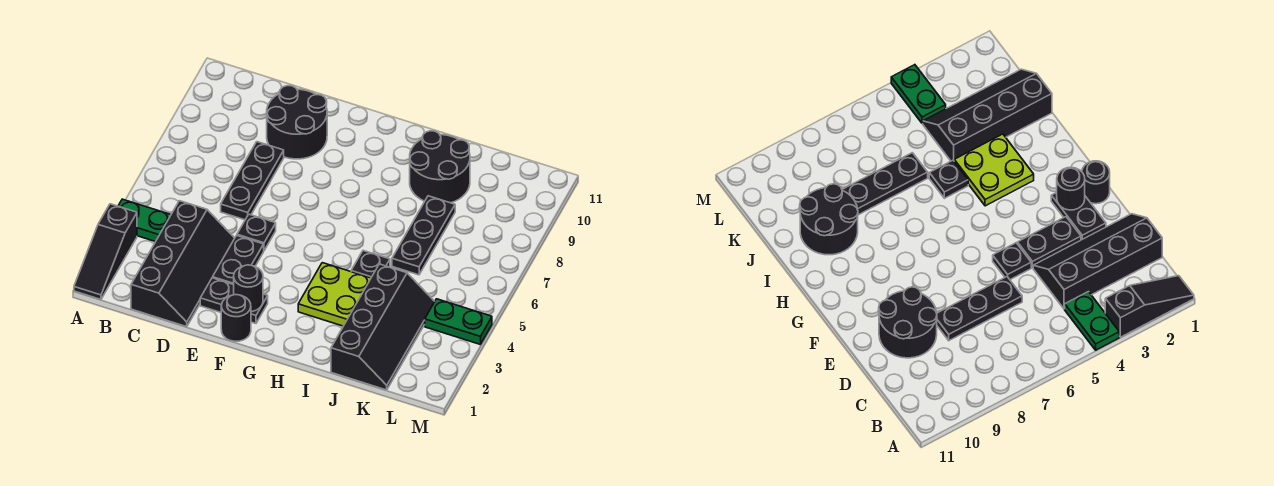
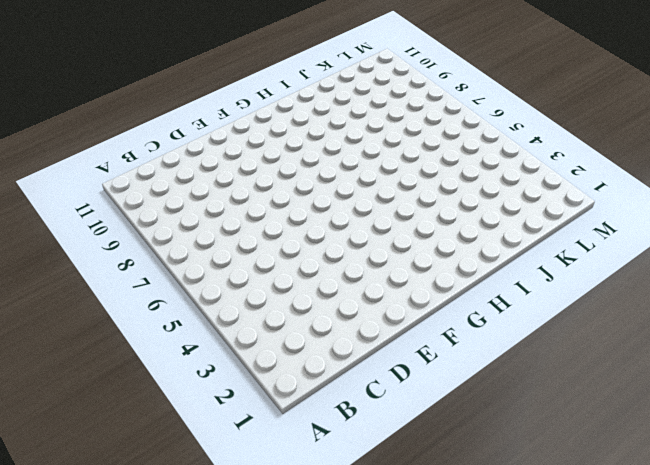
none -> black 1x3 slope [74,204,137,299]
none -> green 1x2 plate [118,199,171,242]
none -> black 2x4 slope [131,201,235,327]

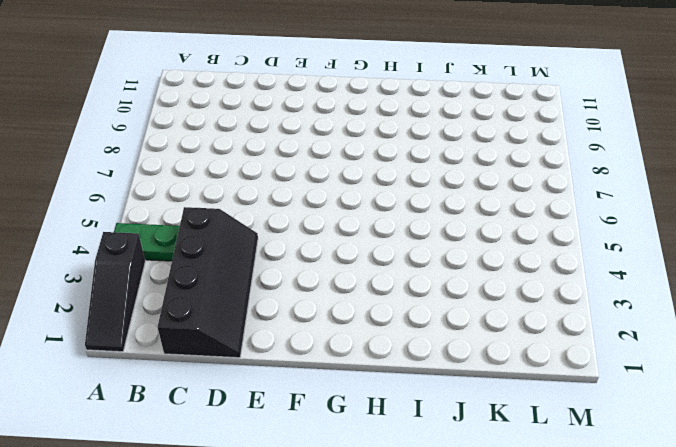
none -> black 1x3 plate [221,142,284,220]
none -> black 2x2 round brick [267,86,327,159]
none -> black 1x2 plate [200,278,268,323]

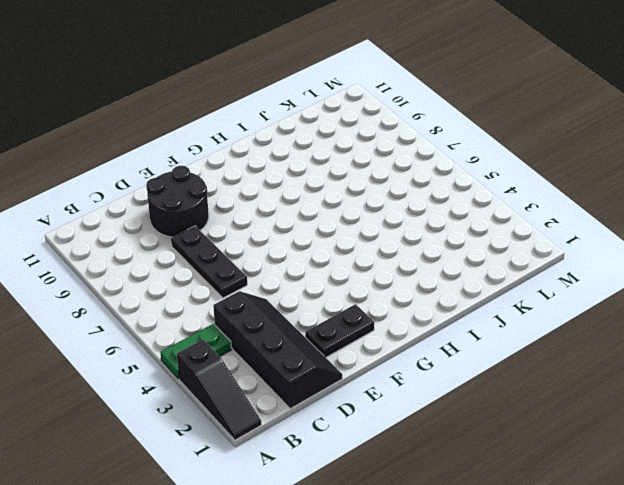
none -> black 1x2 plate [213,235,264,285]
none -> black 1x1 plate [237,214,276,250]
none -> black 1x1 round brick [221,295,251,341]

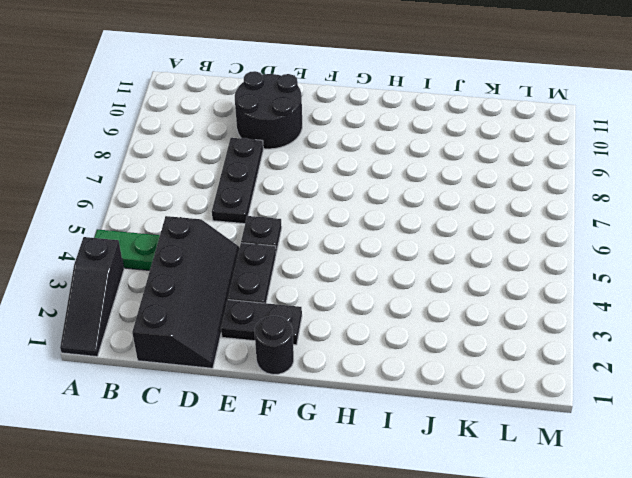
none -> lime 2x2 plate [298,263,371,326]
none -> black 1x1 plate [351,251,390,278]
none -> black 2x2 round brick [410,131,470,203]

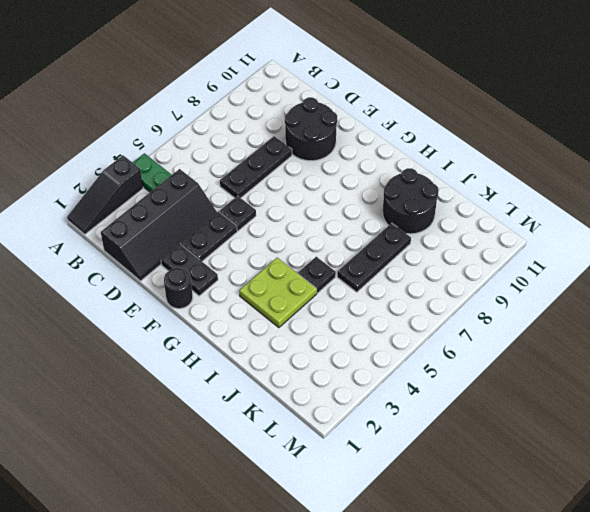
none -> black 2x4 slope [331,264,435,390]
none -> green 1x2 plate [425,299,492,344]
none -> black 1x1 round brick [234,265,263,312]

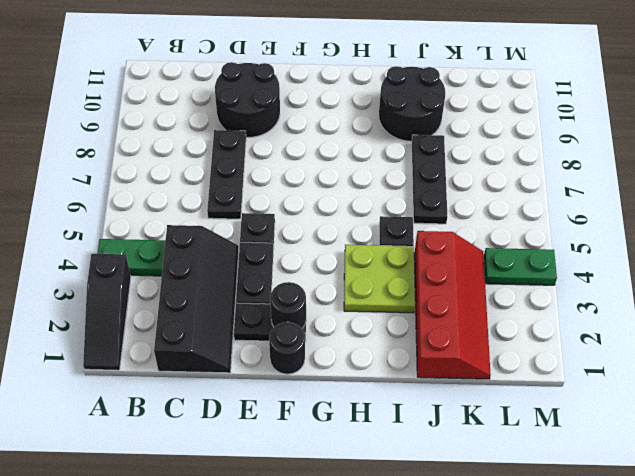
red 2x4 slope [414,231,491,379] -> black 2x4 slope [331,264,435,390]

